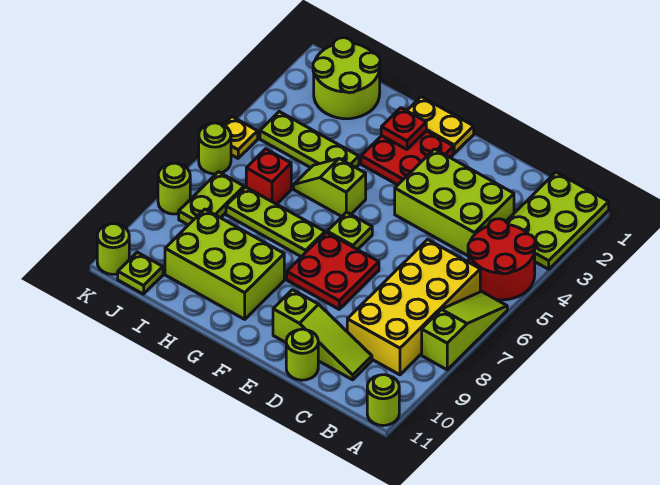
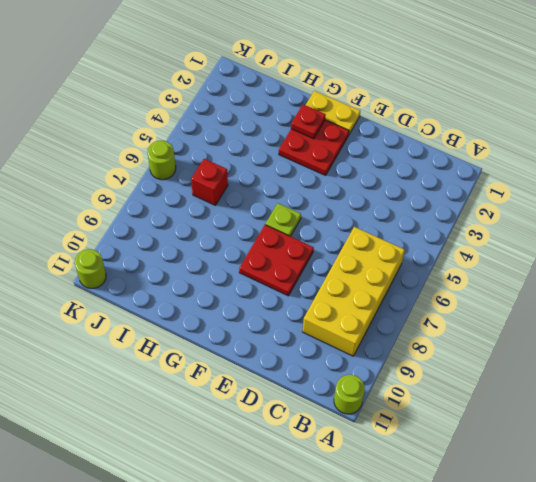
none -> lime 2x3 plate [506,172,609,269]
none -> red 2x2 round brick [468,219,535,300]
none -> lime 1x3 slope [422,292,507,370]

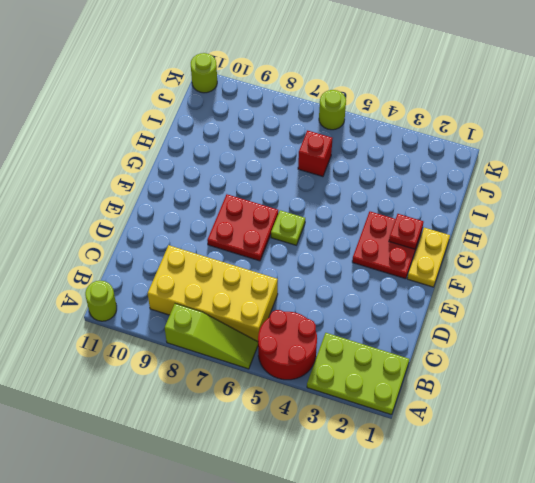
none -> lime 2x3 brick [395,149,514,256]
none -> lime 1x3 slope [273,290,372,380]
none -> lime 1x1 round brick [286,329,318,380]

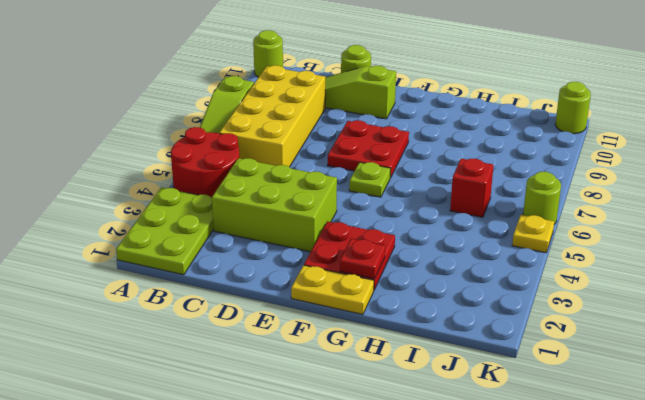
none -> lime 1x2 slope [294,159,366,216]
none -> lime 1x3 plate [226,187,325,257]
none -> lime 2x3 brick [165,209,284,319]

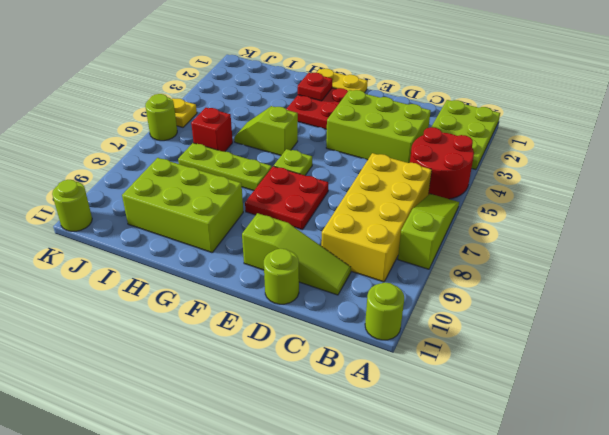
none -> lime 1x3 plate [260,112,359,168]
none -> lime 2x2 round brick [313,38,380,119]
none -> lime 1x2 plate [179,172,244,225]

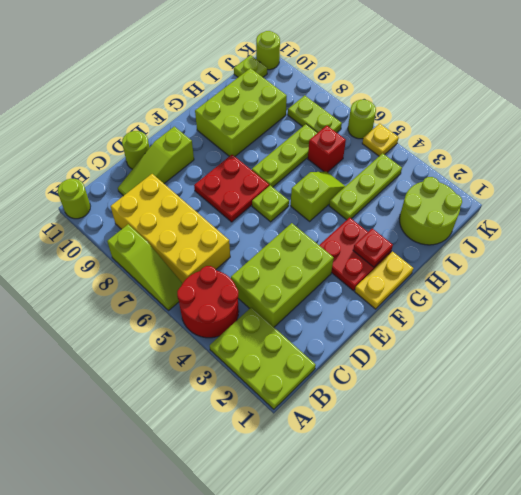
none -> lime 1x1 round brick [158,163,190,214]

